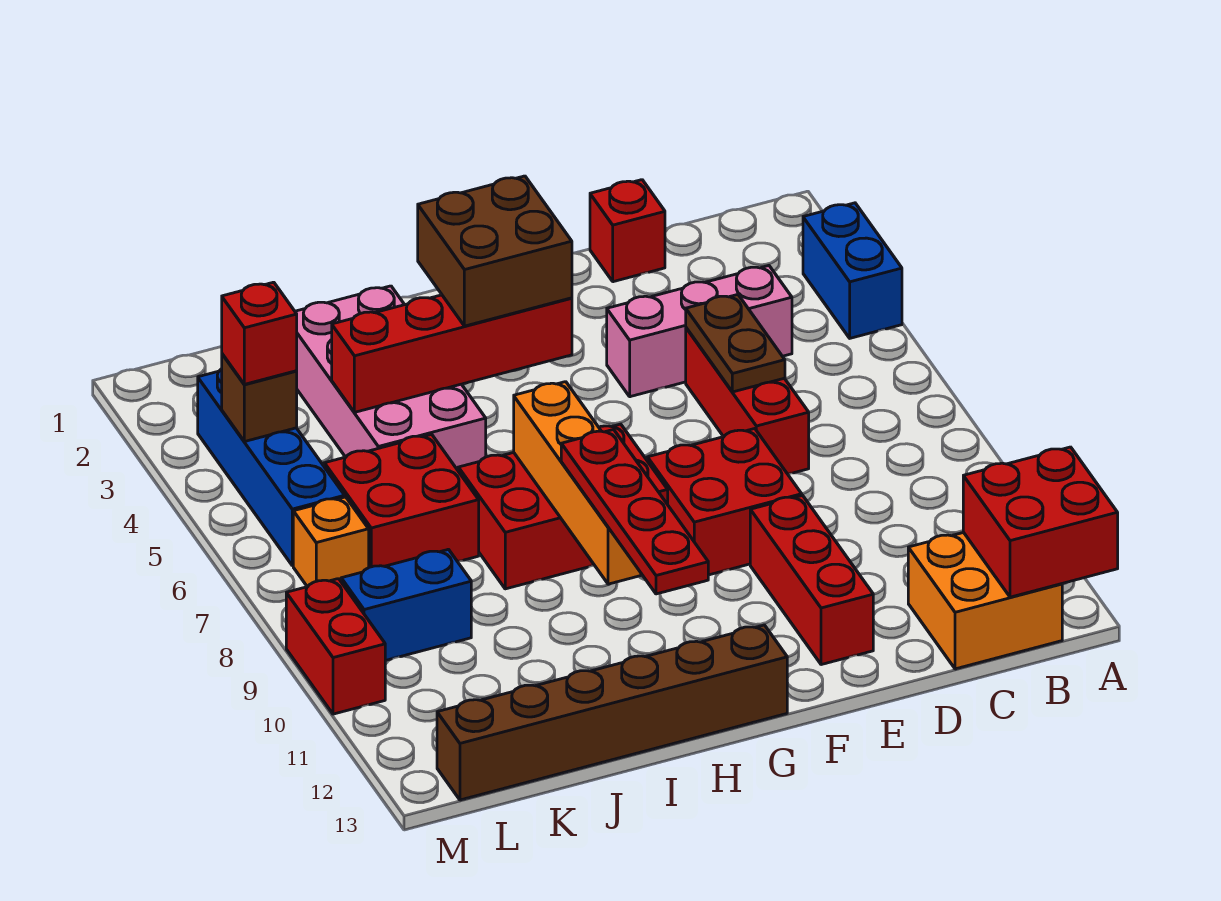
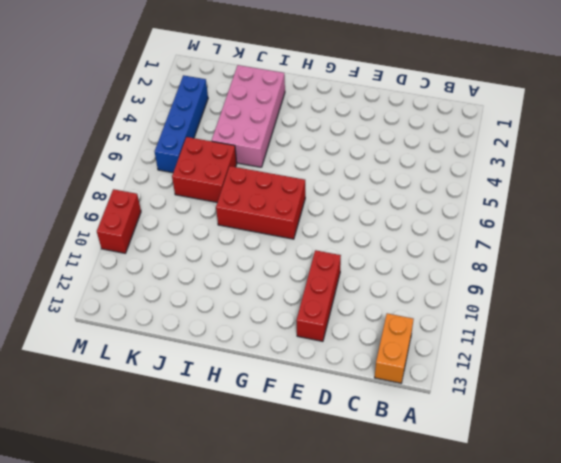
orange 1x2 brick [375,313,414,383] -> orange 2x2 brick [908,533,1062,669]
none -> blue 1x2 brick [803,203,902,338]
none -> pink 1x3 brick [607,266,792,397]
none -> red 1x1 brick [590,180,665,282]

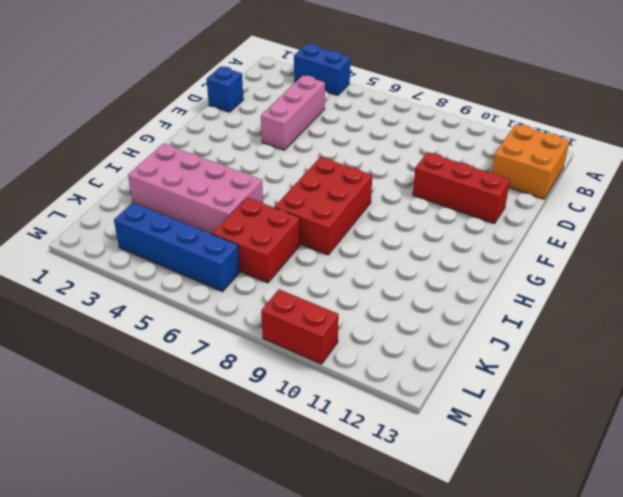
blue 1x1 brick [207,67,243,112] -> red 1x1 brick [590,180,665,282]
none -> red 1x3 brick [686,328,809,474]
none -> red 2x2 brick [647,429,802,575]
none -> brown 1x6 brick [437,625,787,800]

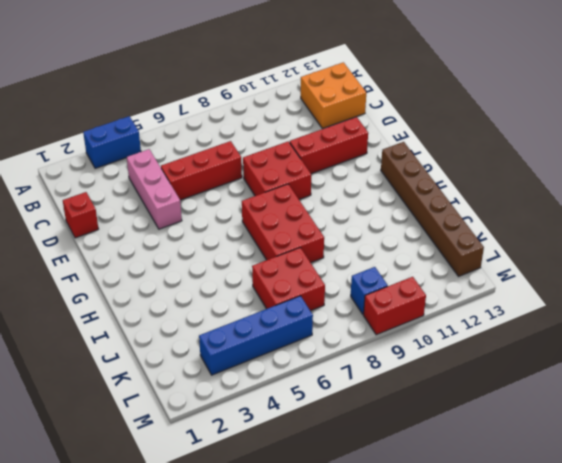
blue 1x1 brick [351,267,388,315] -> blue 1x2 brick [341,549,471,661]
none -> pink 2x4 brick [295,286,486,470]
none -> orange 1x1 brick [293,497,369,587]
none -> red 2x2 brick [963,447,1118,597]

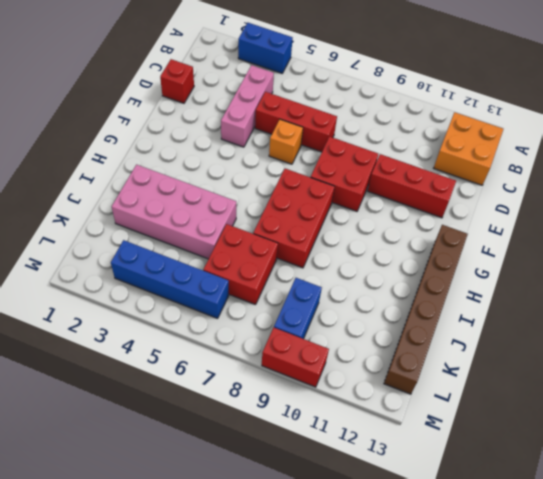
orange 1x1 brick [269,119,303,164] -> orange 1x1 brick moved to [293,497,369,587]
none -> red 2x2 brick [963,447,1118,597]
none -> brown 1x2 plate [686,295,785,392]
none -> red 1x4 brick [332,295,572,412]

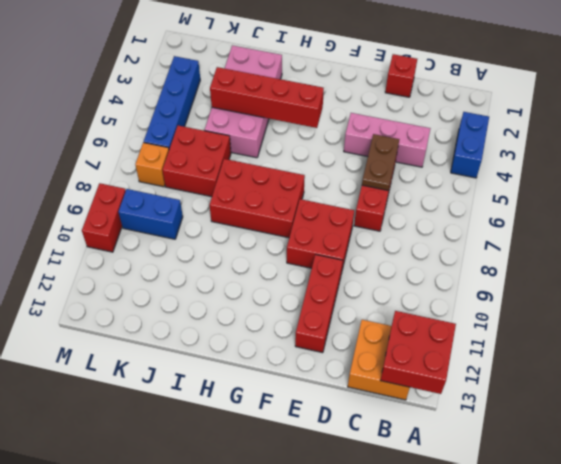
none -> brown 1x6 brick [437,625,787,800]
none -> orange 1x4 brick [514,382,642,584]
none -> brown 1x1 brick [222,354,297,442]

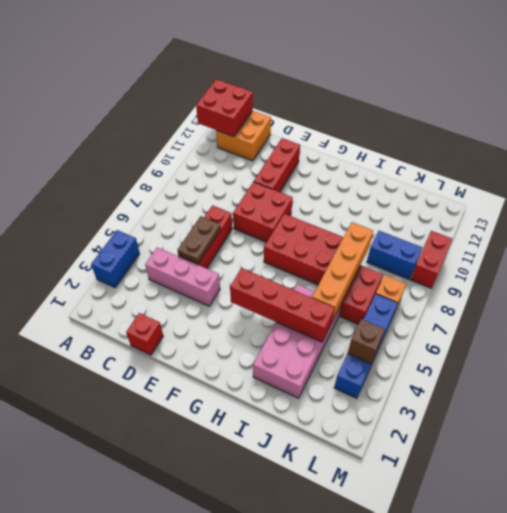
orange 1x4 brick [312,222,373,321] -> orange 1x4 brick moved to [514,382,642,584]
none -> brown 1x6 brick [437,625,787,800]
none -> brown 2x2 brick [418,176,572,326]
none -> red 1x4 plate [561,430,708,594]

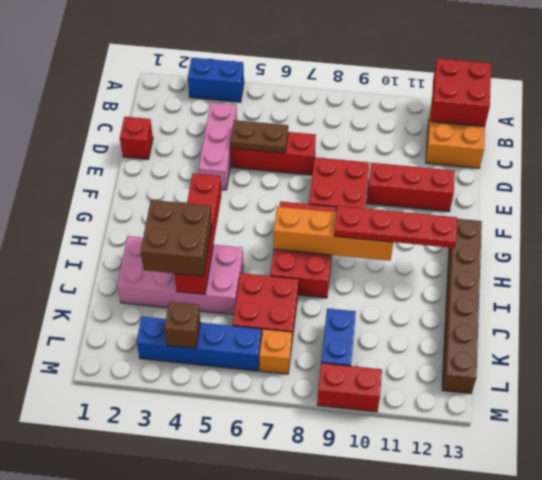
brown 2x2 brick [141,200,212,276] -> brown 2x2 brick moved to [418,176,572,326]
none -> red 1x1 brick [222,282,297,384]

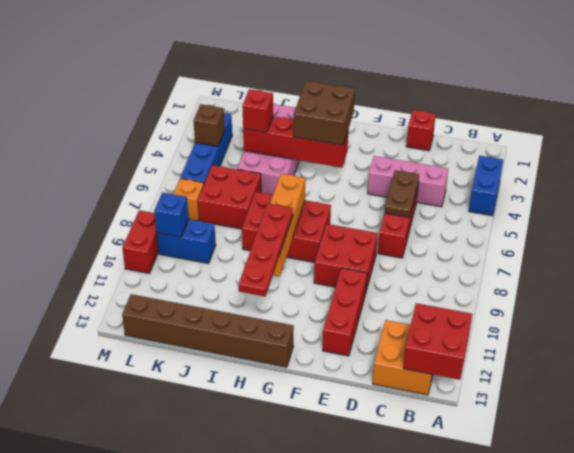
red 1x1 brick [242,89,273,132] -> red 1x1 brick moved to [222,282,297,384]
blue 1x1 brick [154,192,189,237] -> none

